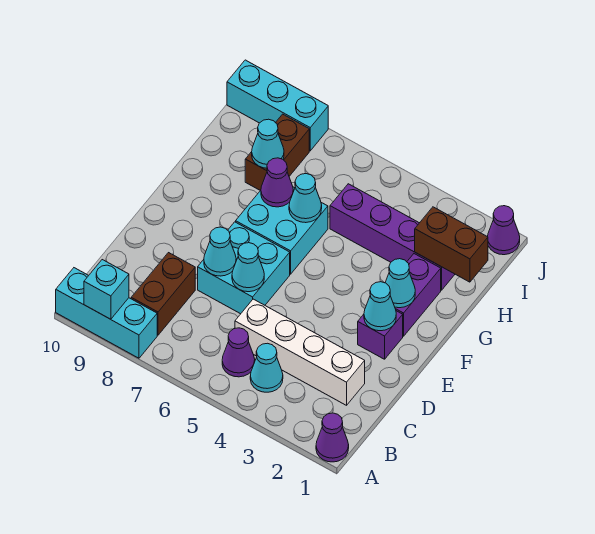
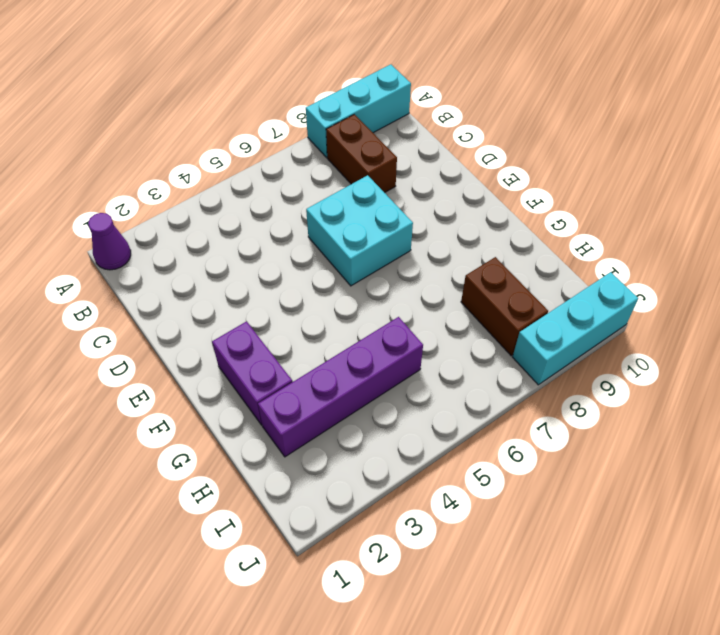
none -> cyan 1x1 cone [250,343,283,392]
none -> purple 1x1 cone [222,328,255,377]
none -> white 1x4 brick [235,299,365,405]

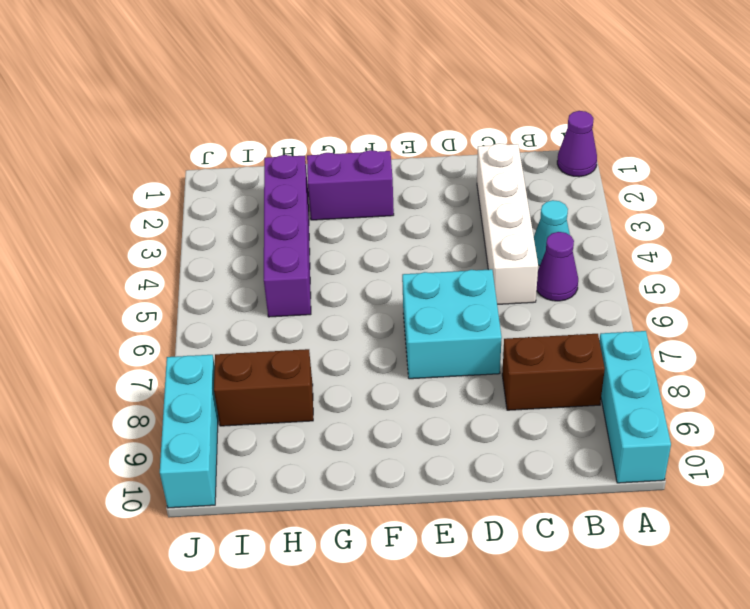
none -> purple 1x1 brick [358,311,403,359]
none -> cyan 2x2 brick [236,187,328,274]
none -> purple 1x1 cone [488,206,520,255]

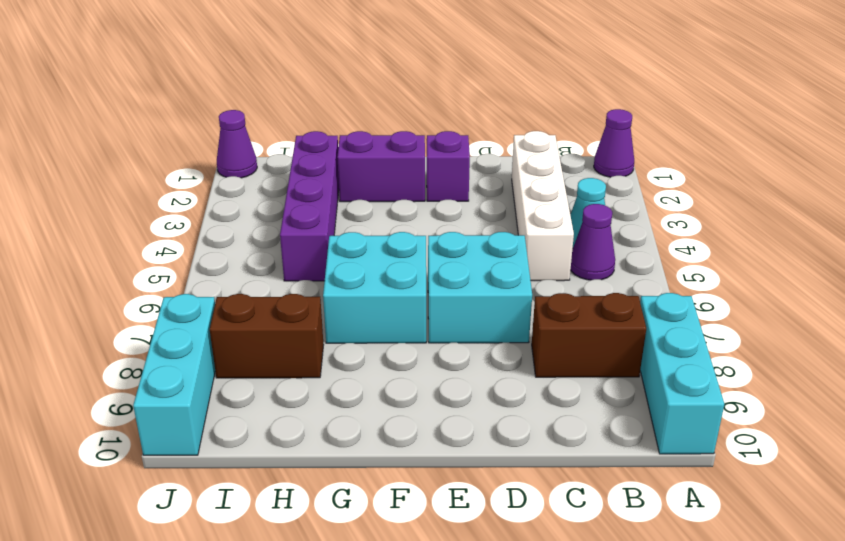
none -> cyan 1x1 brick [84,260,129,319]
none -> cyan 1x1 cone [232,243,264,292]
none -> cyan 1x1 cone [204,227,236,276]

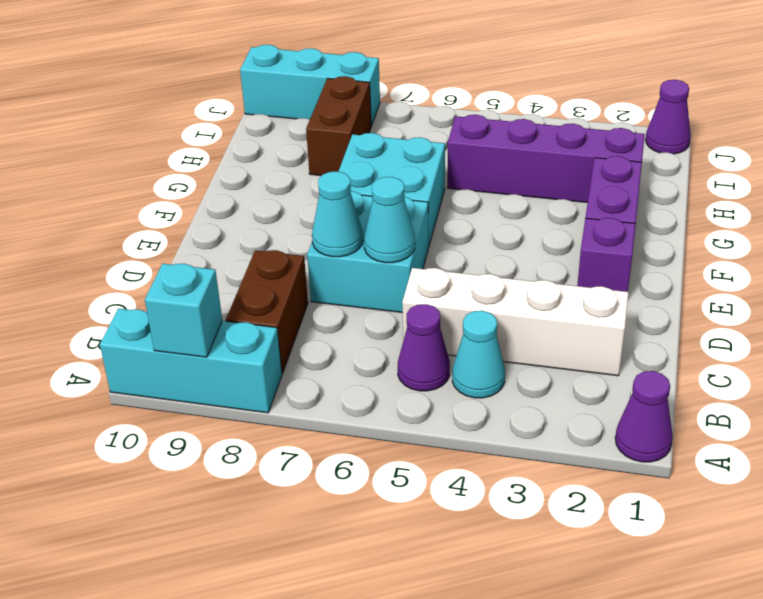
none -> cyan 1x1 cone [364,282,396,331]
none -> cyan 1x1 cone [385,259,415,308]
none -> cyan 1x1 cone [289,174,322,223]

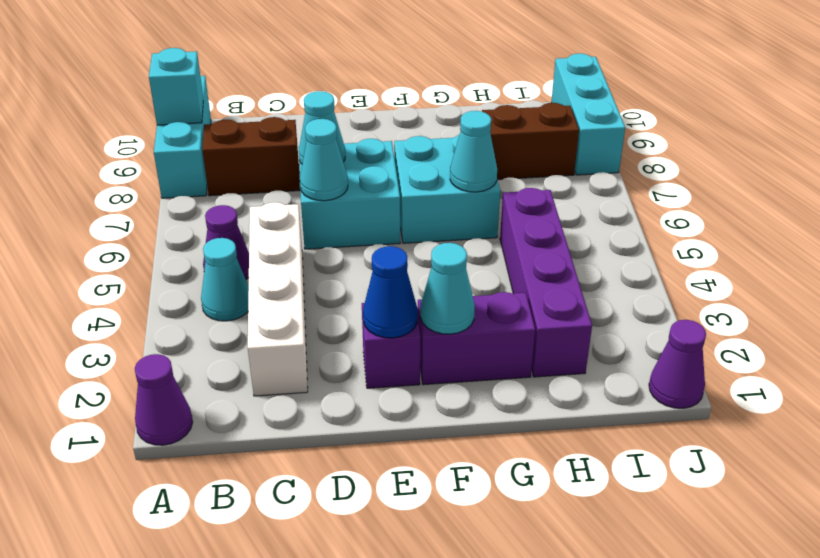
blue 1x1 cone [363,246,418,338] -> cyan 1x1 cone [364,282,396,331]
none -> purple 1x1 cone [261,158,293,207]
none -> brown 1x2 brick [415,207,488,282]
none -> cyan 1x1 cone [252,119,284,168]

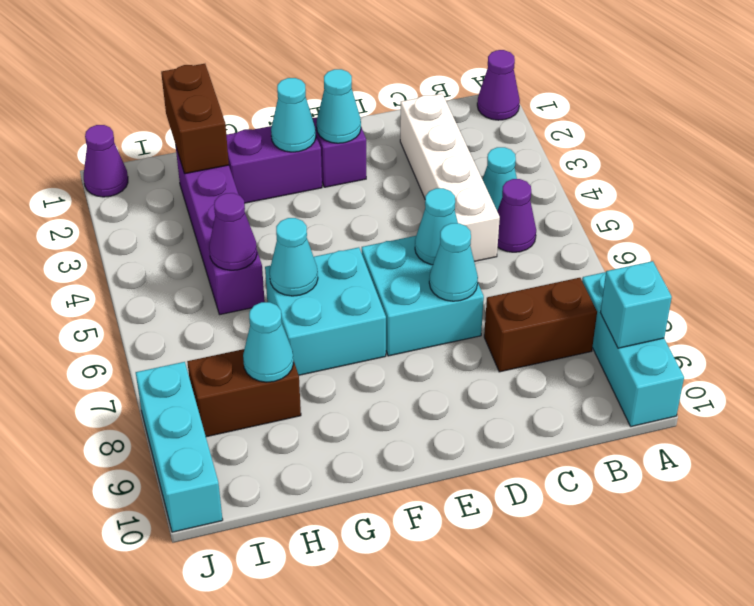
purple 1x1 cone [209,193,257,270] -> purple 1x1 cone moved to [261,158,293,207]

